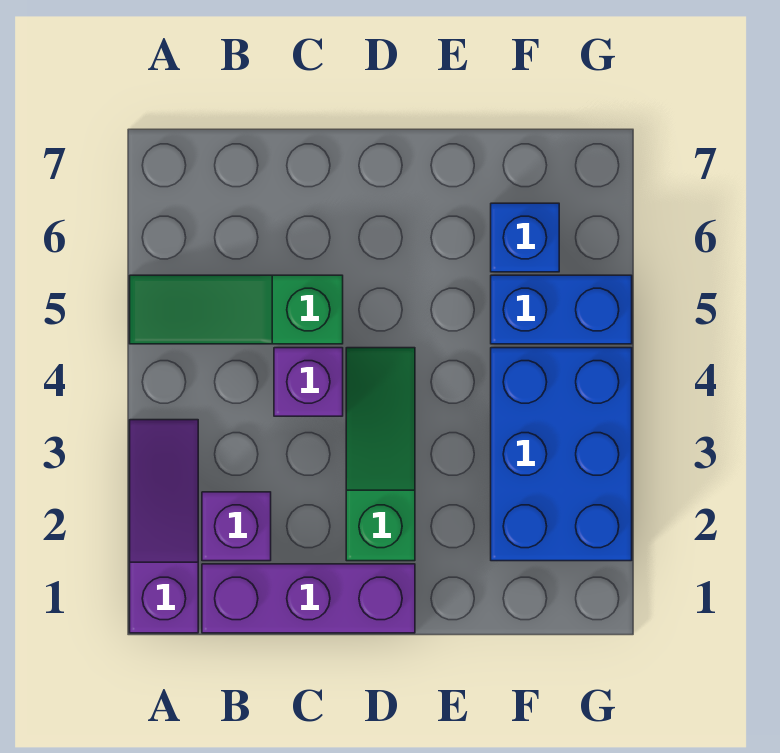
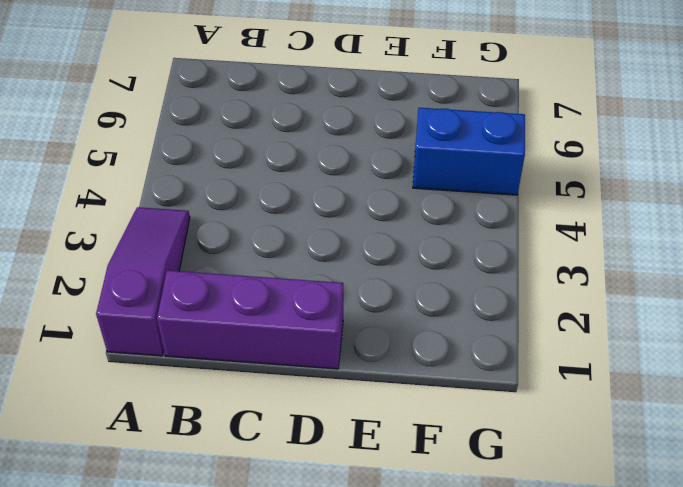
none -> green 1x3 slope [130,275,343,344]
none -> purple 1x1 brick [202,492,271,561]

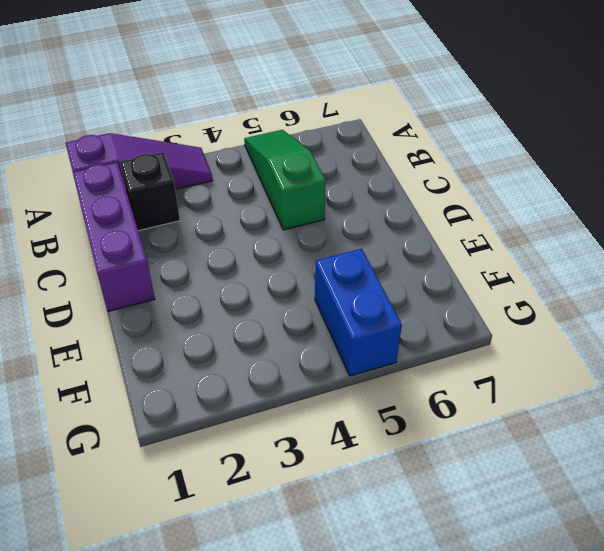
black 1x1 brick [120,152,180,231] -> purple 1x1 brick [202,492,271,561]
none -> purple 1x1 brick [274,348,343,416]
none -> green 1x3 slope [346,348,415,561]

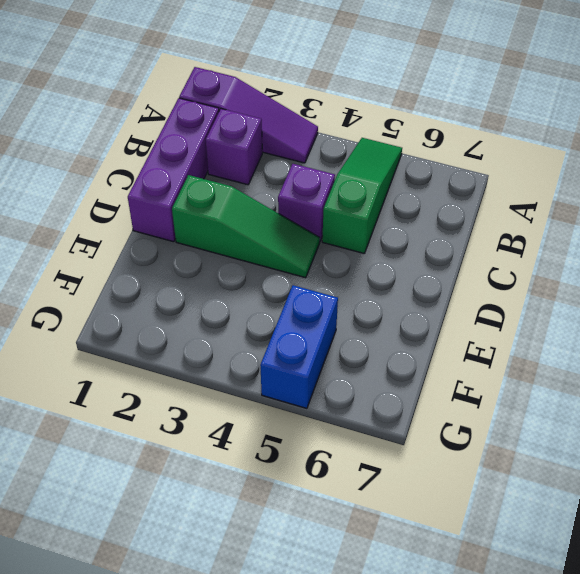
none -> blue 2x3 brick [491,348,632,561]
none -> blue 1x1 brick [491,203,559,272]

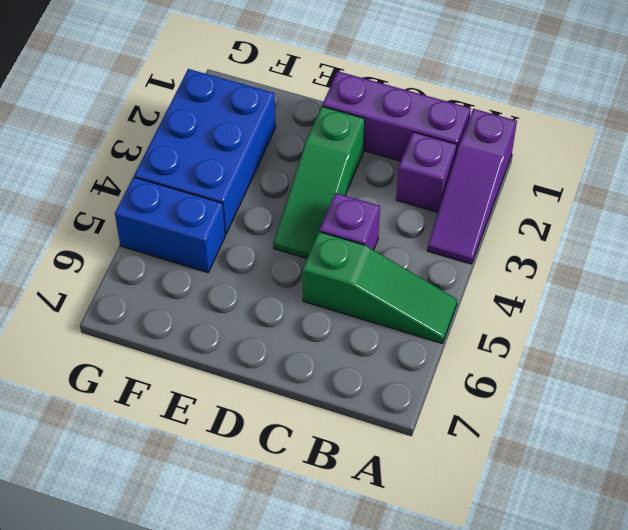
none -> blue 1x1 brick [491,203,559,272]

